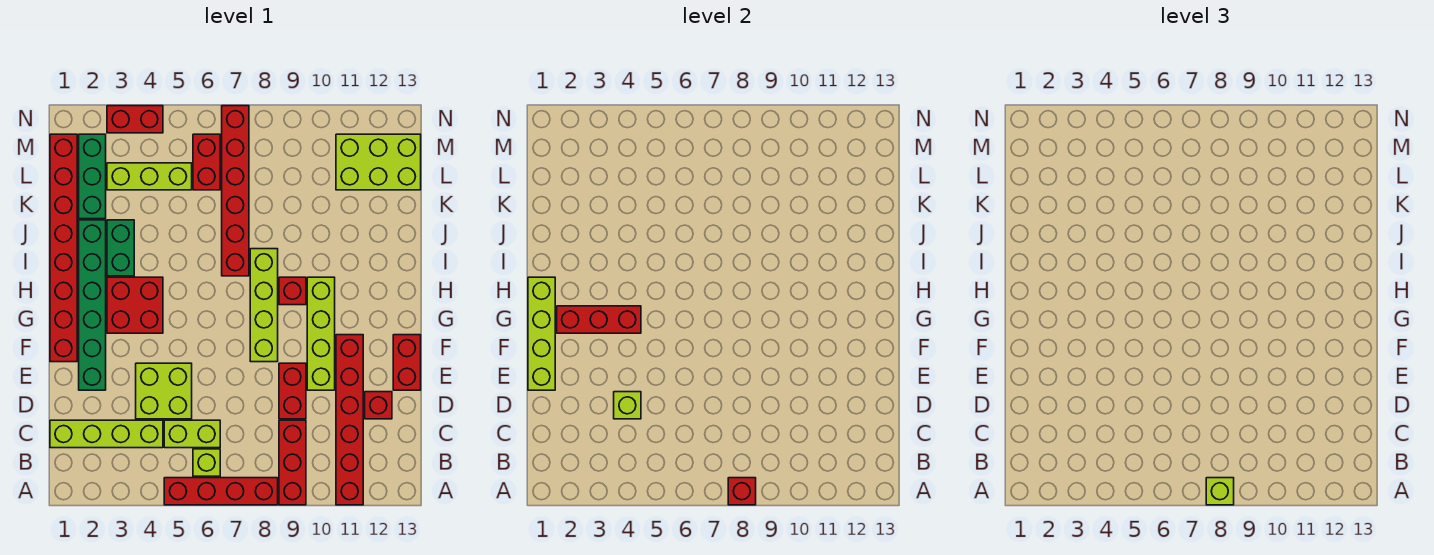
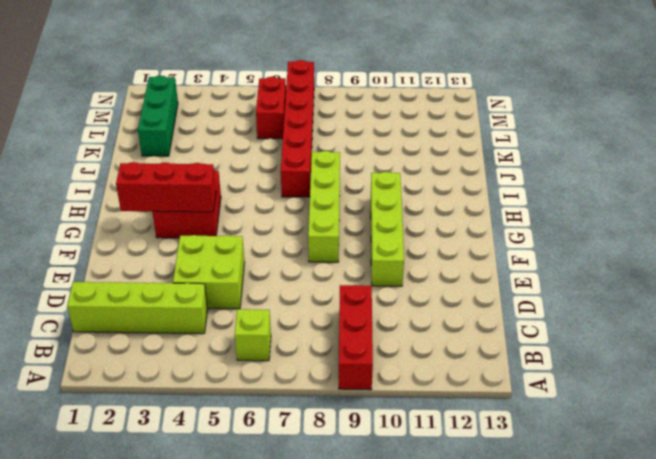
none -> red 1x4 brick [164,478,278,505]
none -> red 1x6 brick [336,335,363,505]
none -> lime 1x2 brick [164,420,220,448]

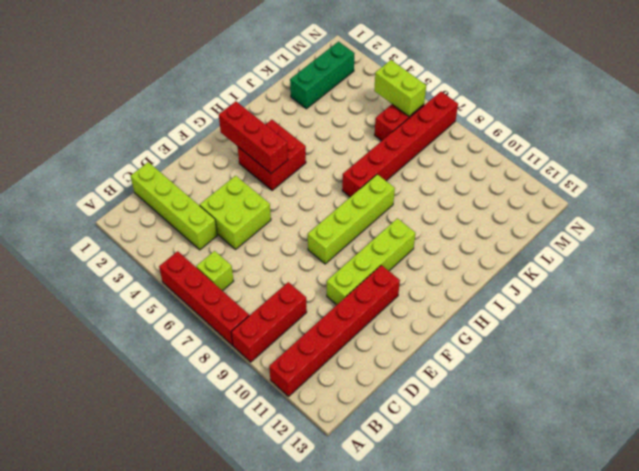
lime 1x2 brick [374,60,426,116] -> lime 1x2 brick moved to [164,420,220,448]
none -> red 1x2 brick [279,363,306,419]
none -> red 1x1 brick [365,392,392,419]
none -> green 1x6 brick [79,220,106,390]

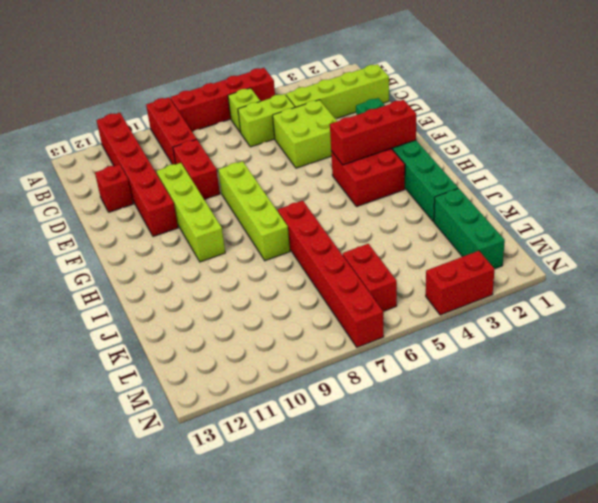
none -> red 1x2 brick [393,335,421,390]
none -> red 1x8 brick [50,134,77,362]
none -> red 1x1 brick [279,277,306,305]

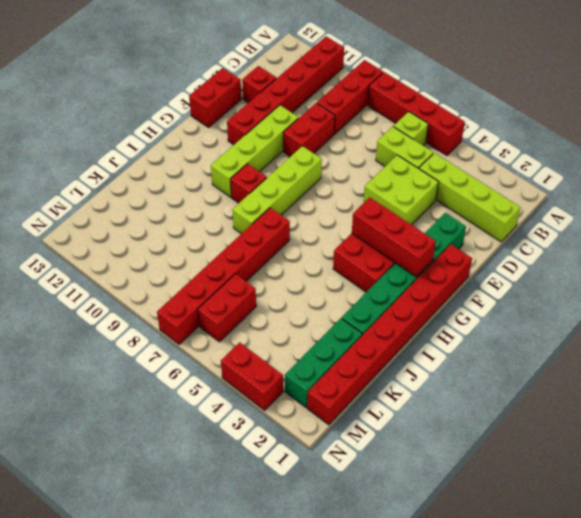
none -> green 1x2 brick [107,220,134,276]
none -> lime 1x3 brick [107,163,192,190]
none -> lime 2x3 brick [336,134,421,190]

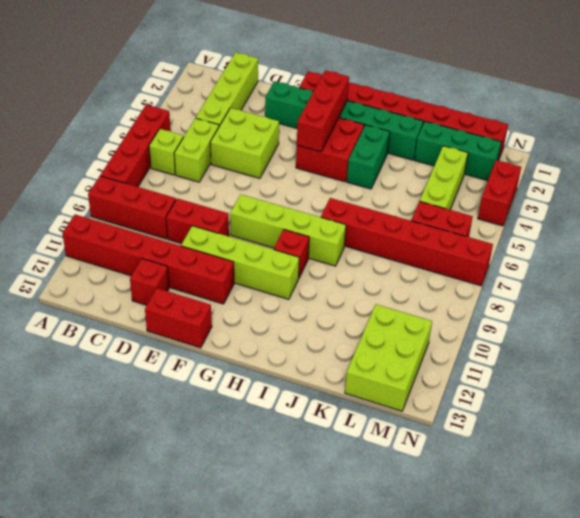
green 1x2 brick [347,125,390,189] -> green 1x2 brick turned to [107,220,134,276]
none -> red 1x1 brick [728,478,756,505]
none -> lime 1x1 brick [614,392,641,419]
none -> lime 1x4 brick [528,277,555,390]

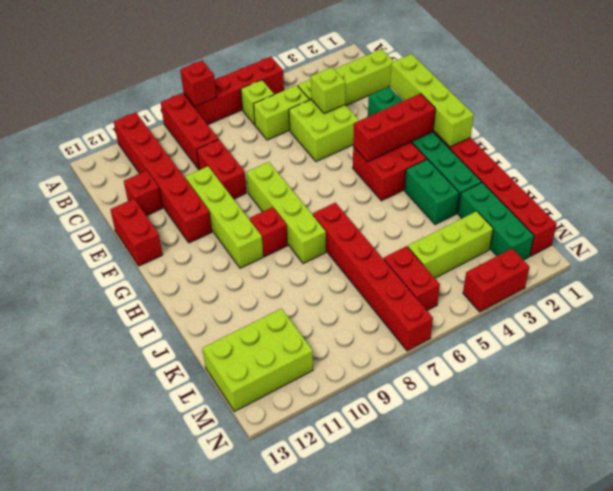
none -> lime 1x1 brick [1206,478,1234,505]

